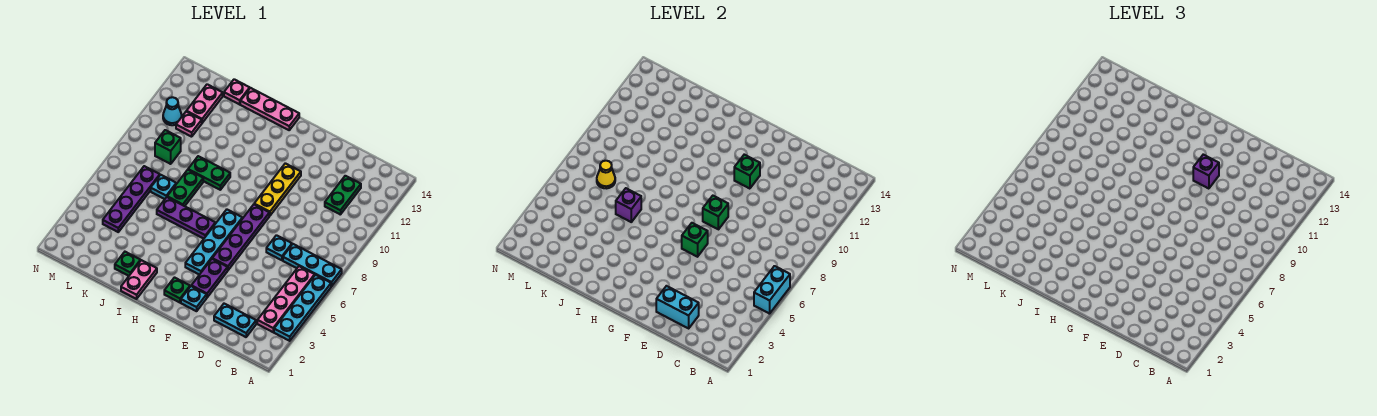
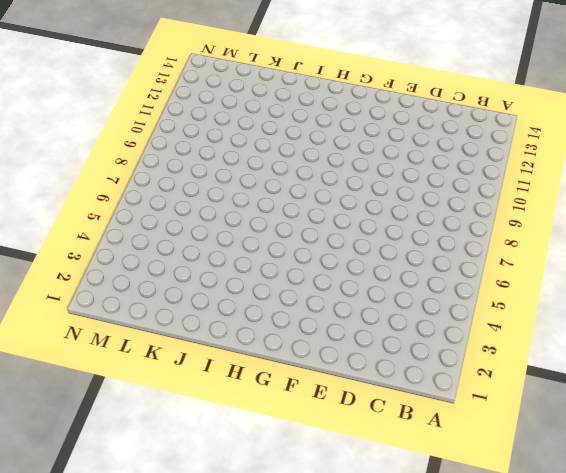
none -> cyan 1x4 plate [274,275,331,341]
none -> cyan 1x3 plate [283,244,342,286]
none -> pink 1x4 plate [257,266,315,332]
none -> cyan 1x2 plate [214,304,256,337]

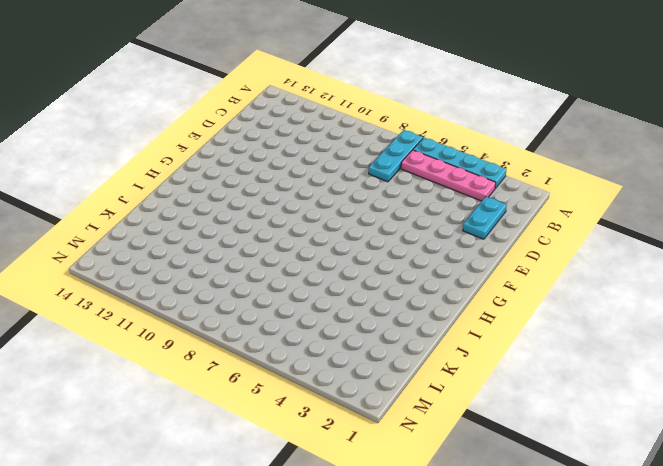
none -> green 1x2 plate [325,176,361,215]
none -> cyan 1x1 plate [266,235,292,260]
none -> cyan 1x1 plate [181,286,207,311]
none -> purple 1x2 plate [192,259,228,297]

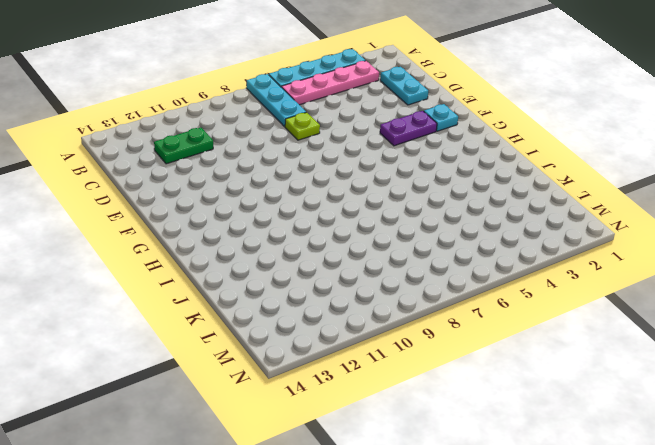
lime 1x1 plate [285,112,320,140] -> cyan 1x1 plate [266,235,292,260]
none -> purple 1x4 plate [212,205,269,270]
none -> yellow 1x3 plate [254,163,301,216]
none -> green 1x1 plate [164,278,190,303]
none -> cyan 1x4 plate [185,210,242,275]

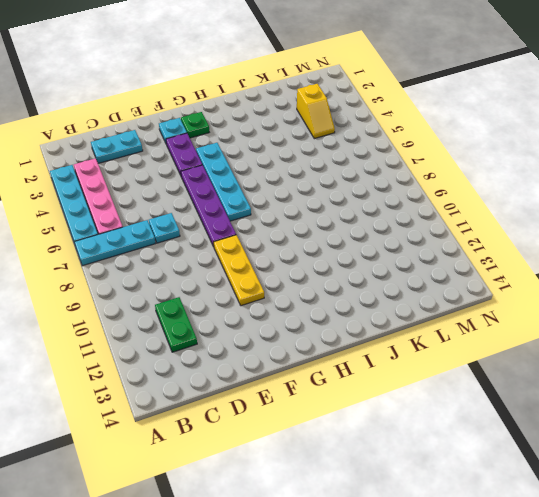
yellow 1x2 slope [297,84,335,139] -> purple 1x4 plate [103,166,160,232]
none -> purple 1x3 plate [157,197,215,239]
none -> pink 1x3 plate [240,88,299,130]
none -> pink 1x2 plate [121,260,157,299]
none -> green 1x2 plate [188,156,230,190]

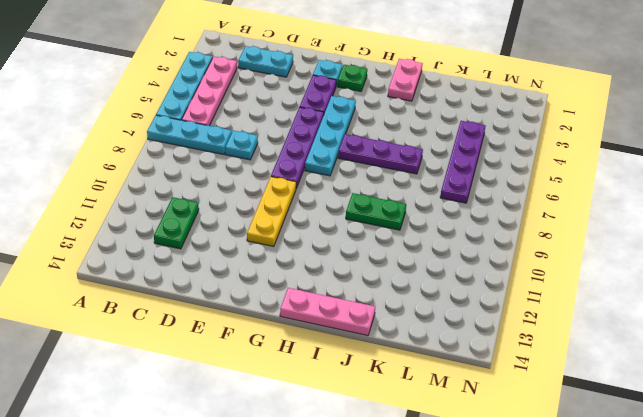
none -> green 1x1 plate [115,252,140,276]
none -> green 1x2 plate [167,170,203,206]
none -> cyan 1x1 plate [151,175,176,199]
none -> pink 1x1 plate [224,79,250,104]

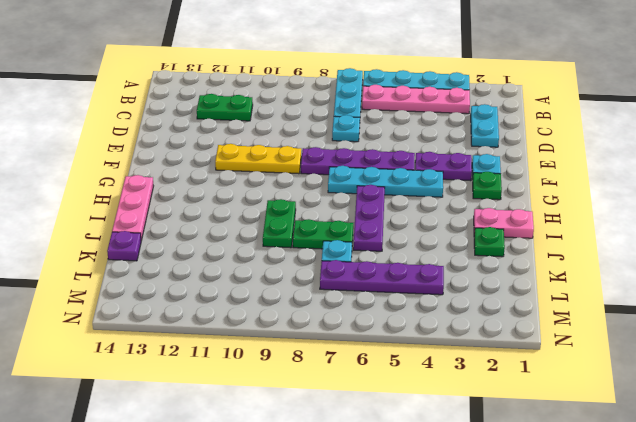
purple 1x1 plate [107,231,141,261] -> pink 1x1 plate [224,79,250,104]
none -> green 1x1 brick [155,130,181,164]
none -> pink 1x1 plate [176,112,202,137]
none -> pink 1x2 plate [186,84,223,123]
none -> cyan 1x1 cone [163,97,182,125]

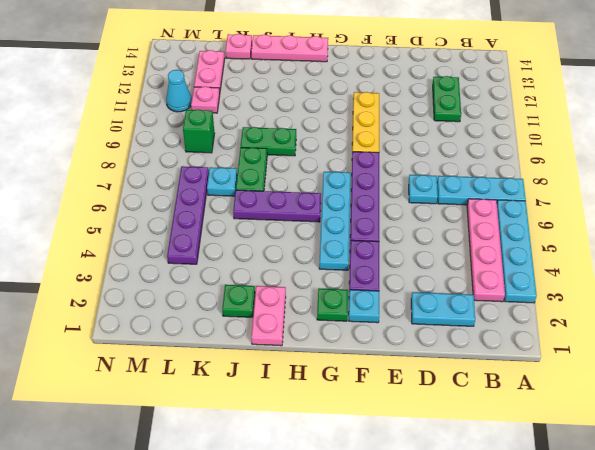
none -> cyan 1x2 brick [754,266,790,314]
none -> cyan 1x2 brick [656,286,699,328]
none -> green 1x1 brick [682,223,708,257]
none -> green 1x1 brick [703,196,728,229]

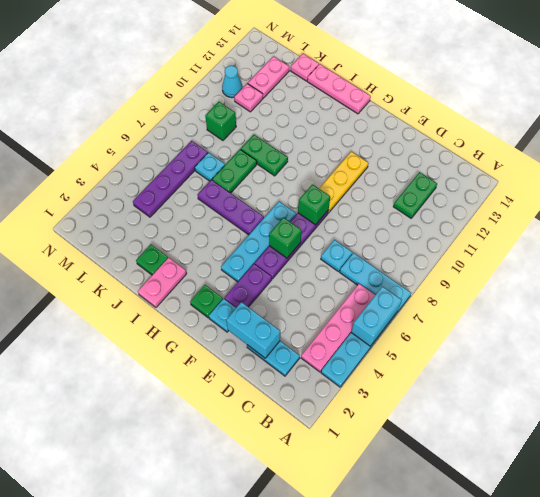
none -> green 1x1 brick [734,155,760,189]
none -> purple 1x1 brick [616,188,641,222]
none -> yellow 1x1 cone [597,161,615,188]
none -> purple 1x1 brick [1193,155,1219,189]

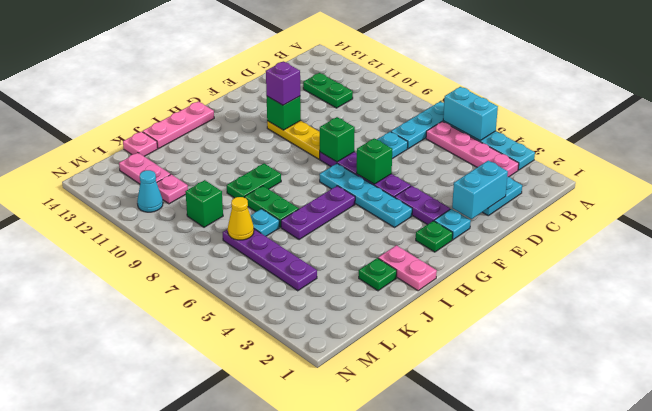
none -> purple 1x1 brick [616,188,641,222]

